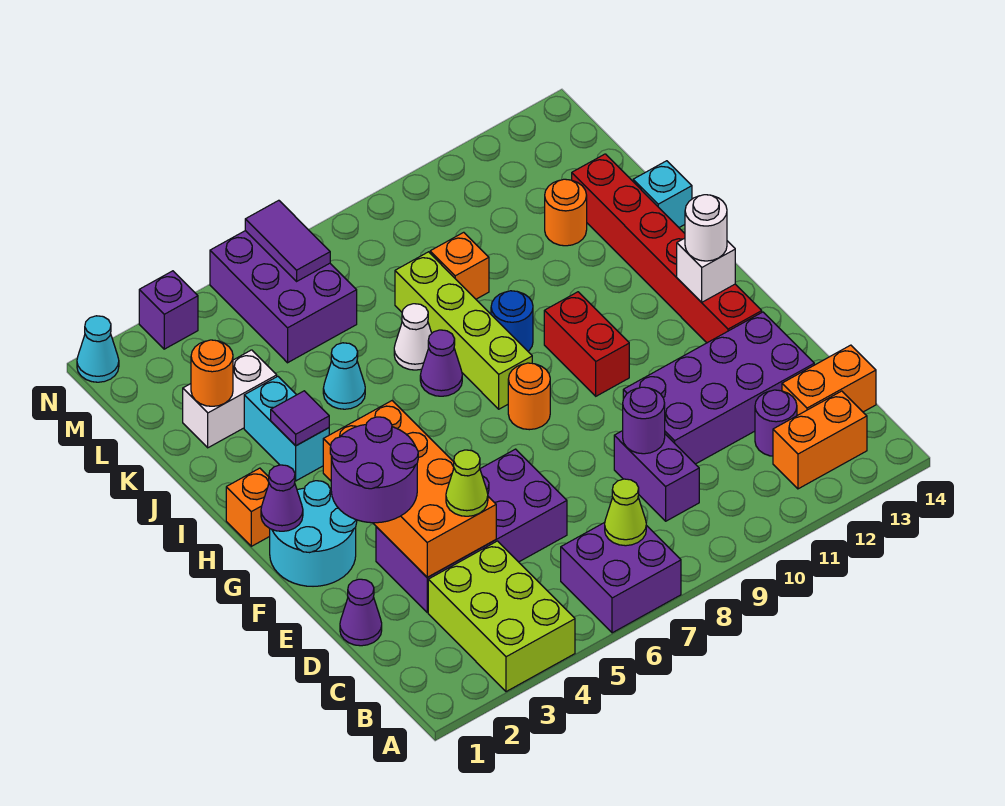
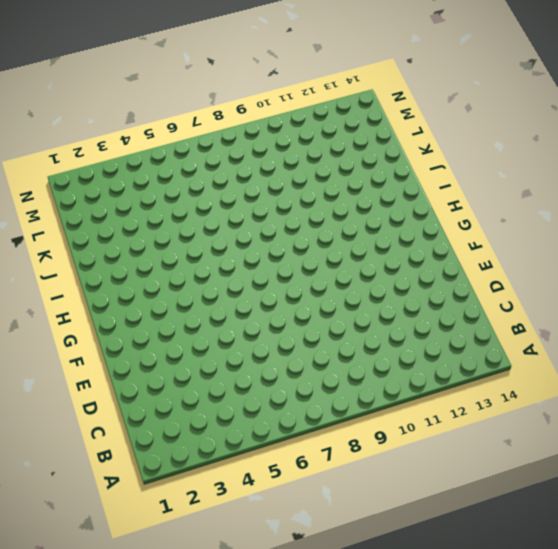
none -> lime 2x3 brick [428,541,575,692]
none -> purple 2x2 brick [561,522,681,633]
none -> orange 1x2 brick [773,391,867,489]
none -> purple 1x2 brick [614,431,699,521]

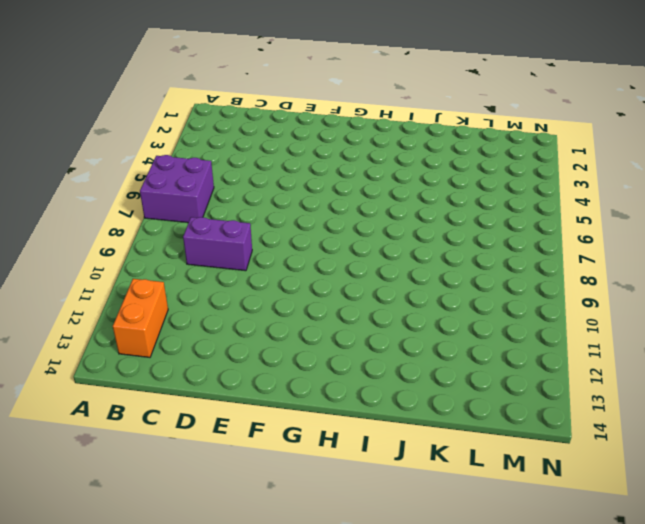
none -> lime 2x3 brick [428,541,575,692]
none -> purple 1x1 round brick [755,390,797,456]
none -> orange 1x2 brick [782,345,876,416]
none -> purple 1x1 cone [340,579,382,646]

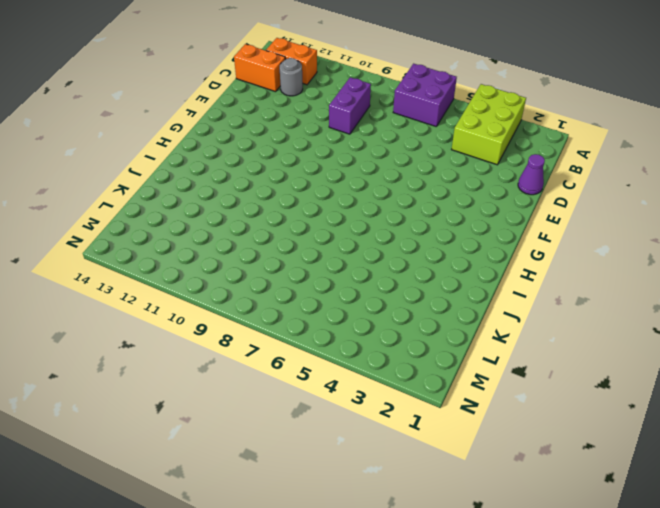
grey 1x1 round brick [280,58,303,96] -> purple 1x1 round brick [755,390,797,456]
none -> purple 2x4 brick [376,449,567,612]
none -> purple 2x4 brick [623,312,814,464]
none -> cyan 2x2 round brick [270,481,357,586]
none -> red 1x6 brick [572,154,762,343]

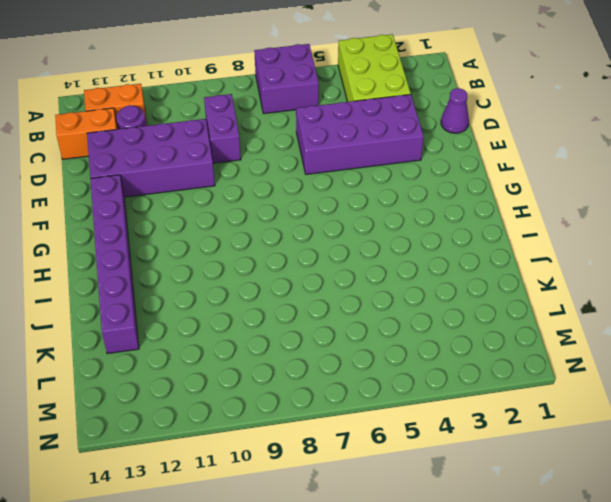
purple 1x6 brick [90,175,139,354] -> red 1x6 brick [572,154,762,343]
none -> cyan 2x2 round brick [270,481,357,586]
none -> orange 1x1 round brick [508,363,550,430]
none -> red 1x2 brick [544,292,629,396]
none -> orange 1x1 brick [226,468,270,546]

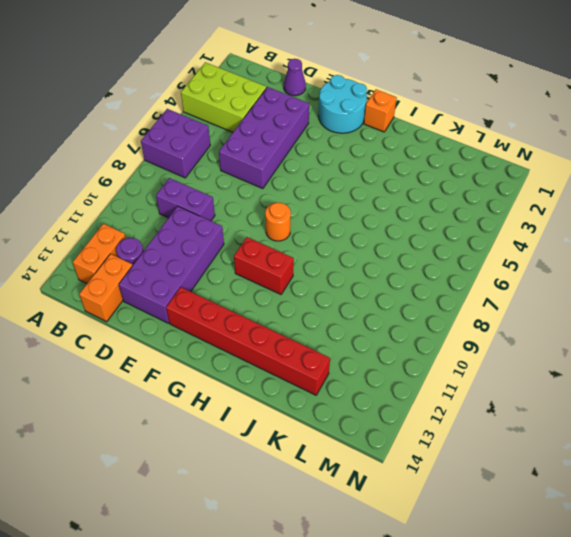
none -> lime 1x4 brick [395,252,532,409]
none -> cyan 1x2 brick [244,376,329,481]
none -> purple 1x1 cone [420,330,462,396]
none -> blue 1x1 round brick [491,291,533,351]

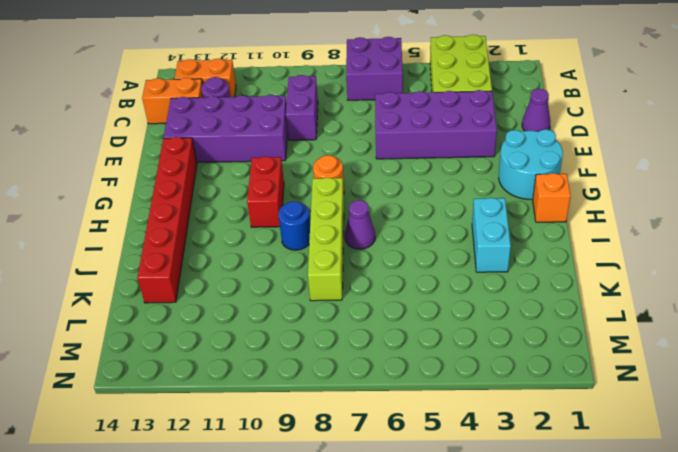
none -> cyan 1x1 cone [323,343,365,409]
none -> white 1x1 cone [394,304,432,370]
none -> cyan 1x1 brick [633,161,692,227]
none -> white 1x2 brick [183,350,277,448]

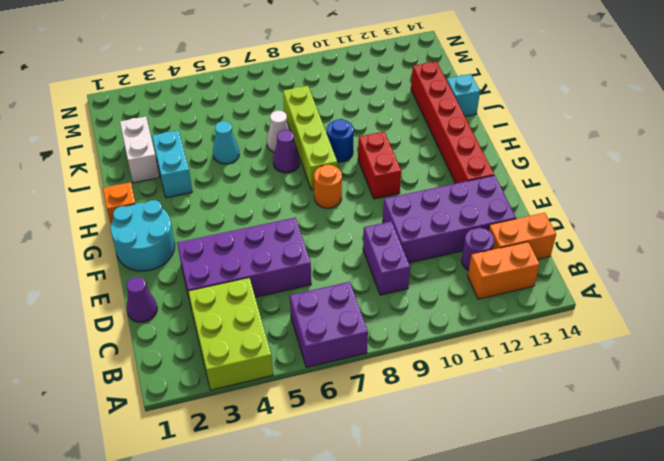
white 1x2 brick [120,117,159,183] -> white 1x2 brick turned to [183,350,277,448]
none -> orange 1x1 brick [430,232,489,299]
none -> orange 1x1 round brick [545,179,587,246]
none -> purple 2x3 brick [210,231,357,363]
none -> cyan 1x1 cone [77,316,119,382]

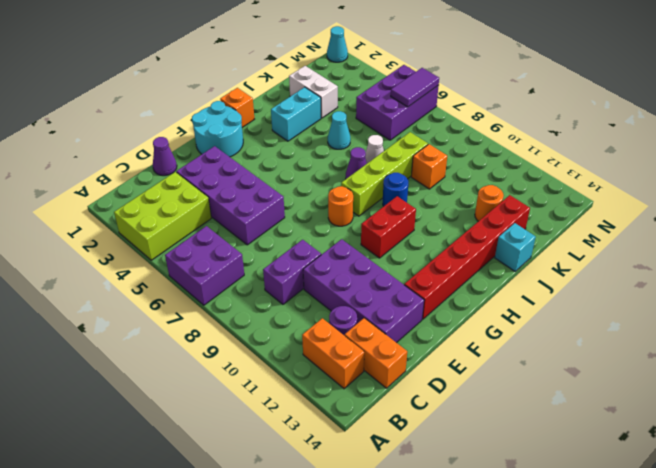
none -> purple 1x1 brick [139,271,198,349]
none -> lime 1x1 cone [605,479,646,546]
none -> orange 2x4 brick [323,401,496,577]
none -> purple 1x1 round brick [623,387,665,454]

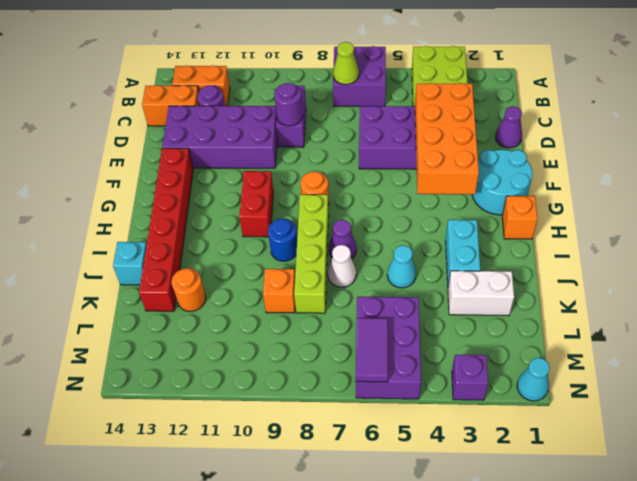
none -> purple 1x1 cone [261,465,303,531]
none -> white 1x1 brick [677,238,735,302]
none -> purple 1x1 tile [271,391,329,446]
none -> orange 1x1 round brick [191,340,233,406]

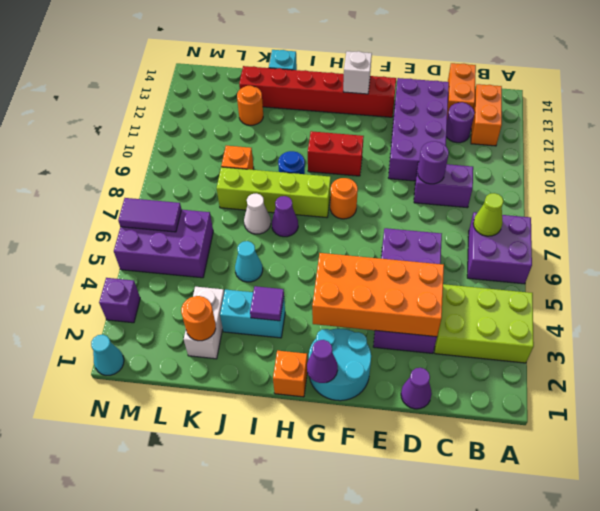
none -> lime 1x1 cone [446,450,488,516]
none -> purple 2x2 round brick [330,417,418,523]
none -> white 1x1 round brick [685,195,727,261]

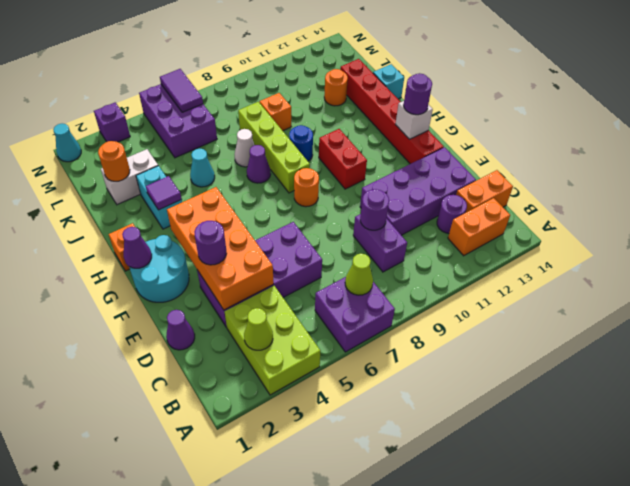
lime 1x1 cone [244,308,273,350] -> lime 1x1 cone moved to [446,450,488,516]
purple 1x1 round brick [194,221,227,265] -> purple 2x2 round brick [330,417,418,523]
purple 1x1 round brick [404,73,432,115] -> white 1x1 round brick [685,195,727,261]

